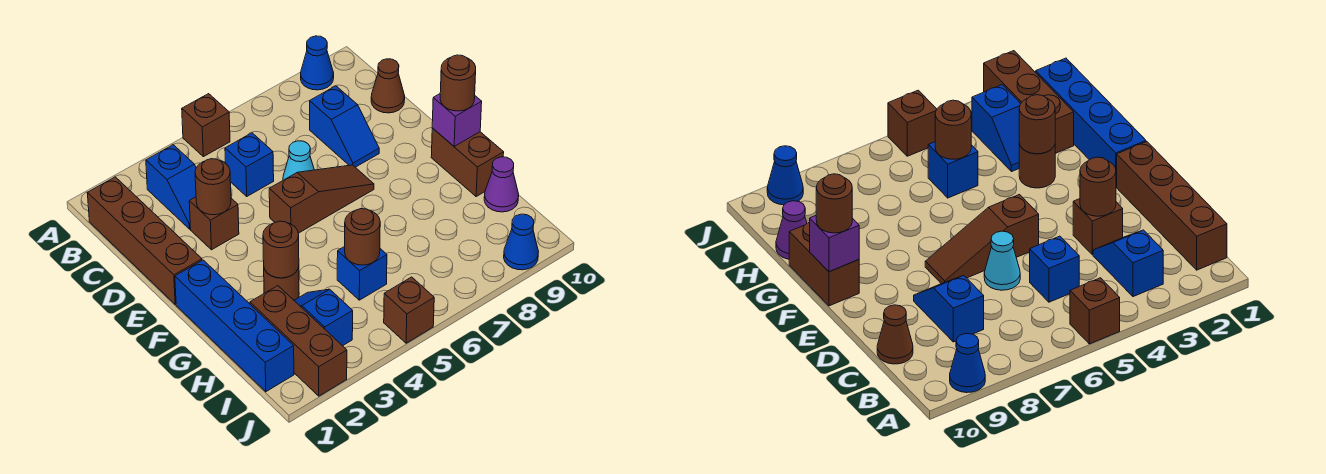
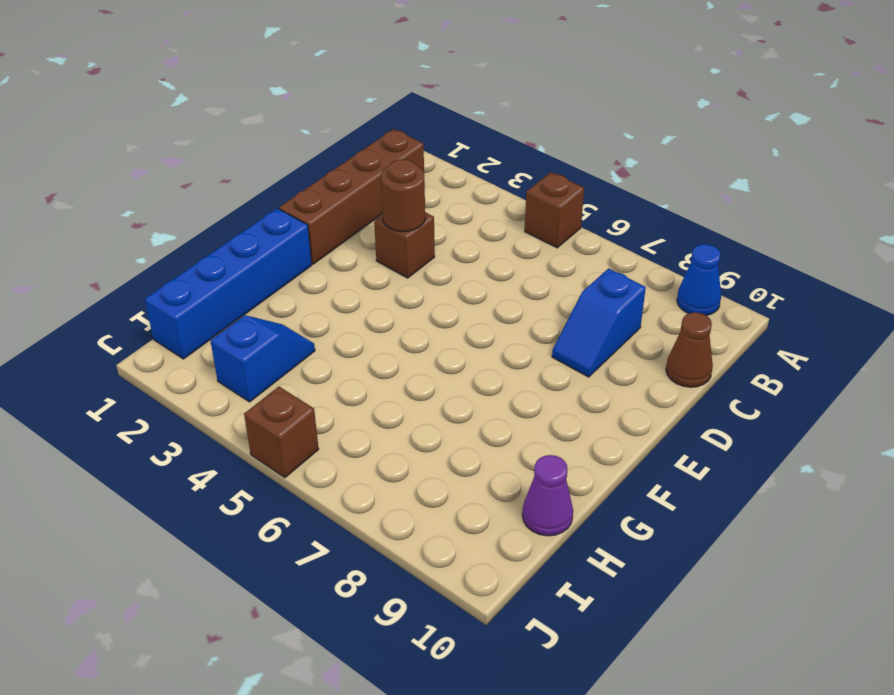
none -> blue 1x2 slope [146,145,196,229]
none -> blue 1x1 brick [225,133,274,196]
none -> cyan 1x1 cone [283,141,314,180]

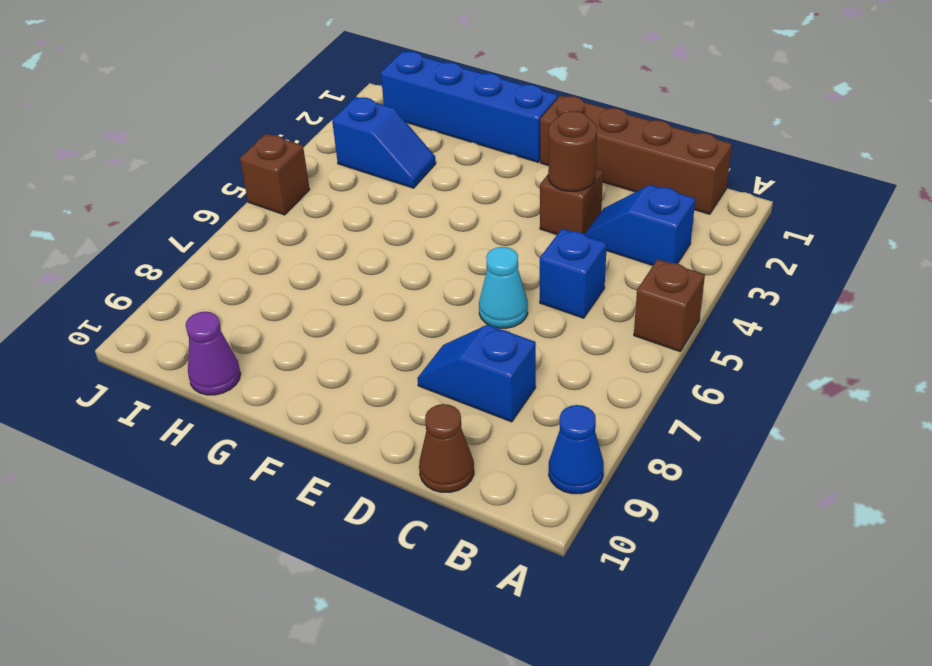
none -> brown 1x3 slope [269,165,374,233]
none -> brown 1x2 brick [431,128,504,196]
none -> brown 1x1 round brick [264,267,299,300]

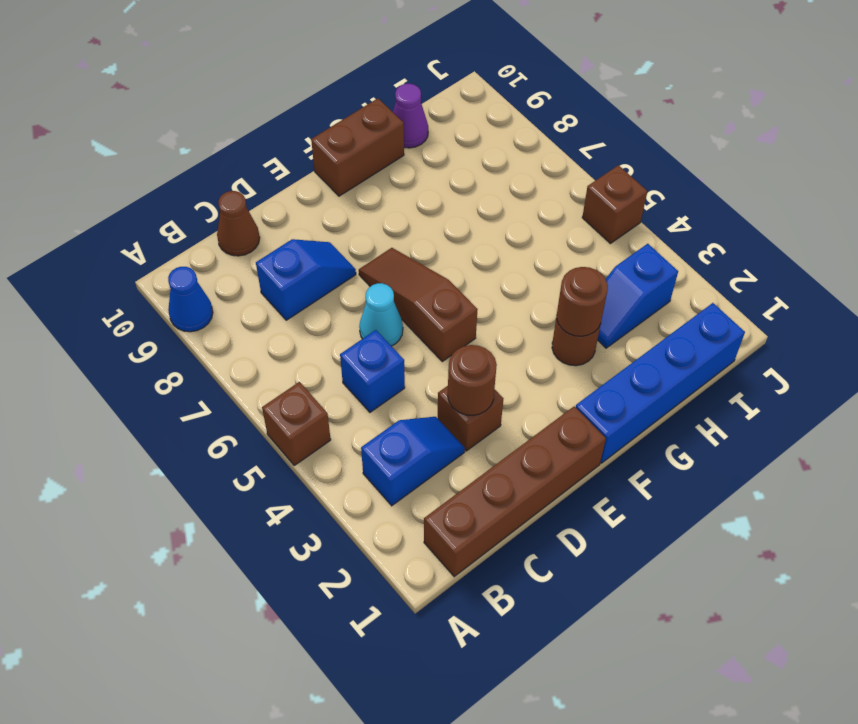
none -> brown 1x3 brick [250,286,347,396]
none -> blue 1x1 brick [337,246,387,300]
none -> blue 1x1 cone [504,214,539,270]

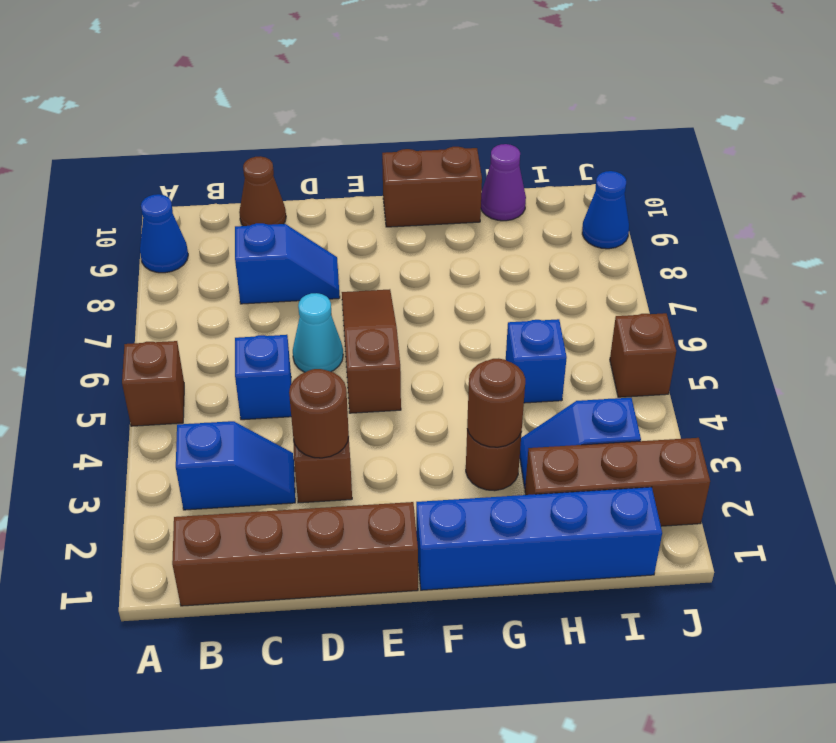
none -> purple 1x1 brick [432,94,482,146]
none -> brown 1x1 round brick [345,209,380,265]
none -> brown 1x1 round brick [440,55,476,111]

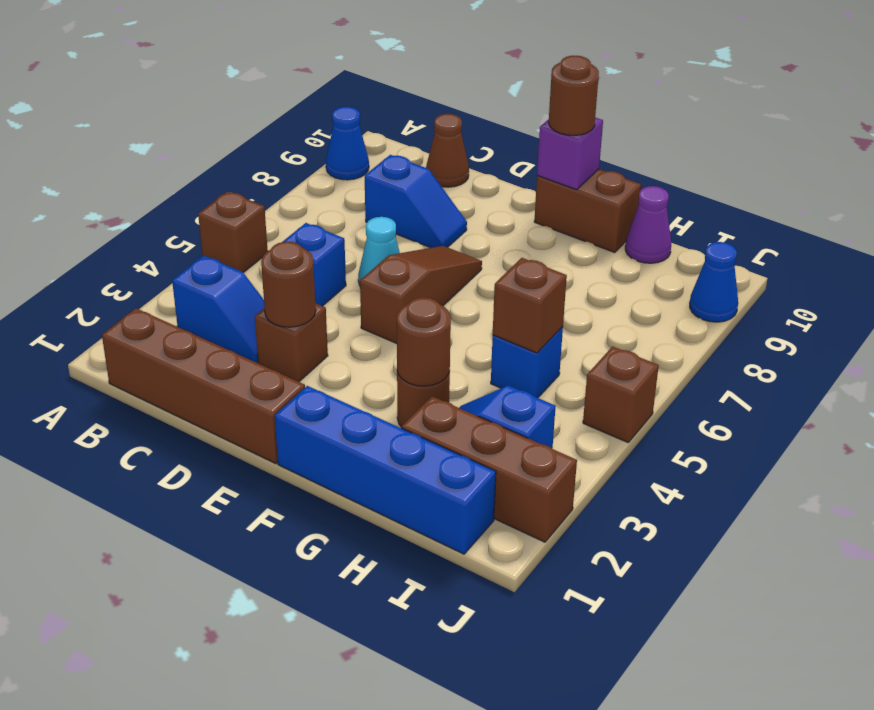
brown 1x1 brick [493,258,567,353] -> brown 1x1 round brick [345,209,380,265]

